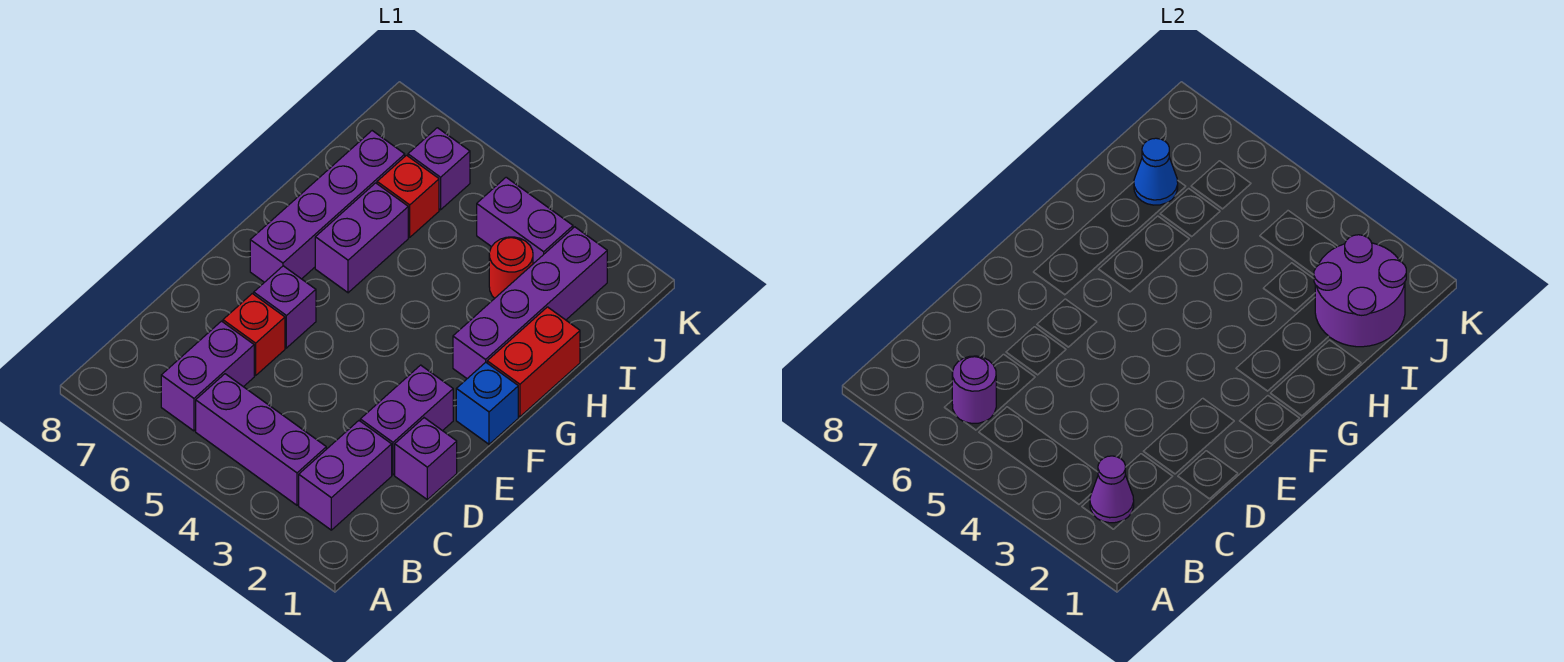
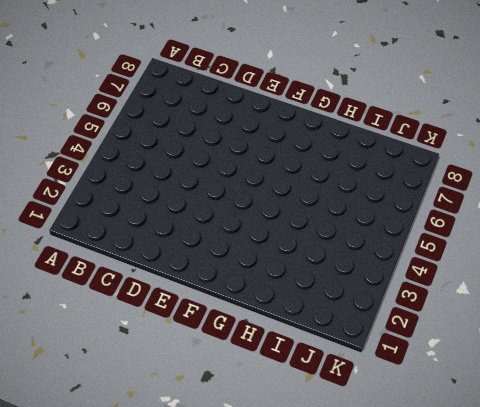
none -> purple 1x2 brick [299,421,392,530]
none -> purple 1x3 brick [196,374,326,505]
none -> purple 1x2 brick [161,321,254,431]

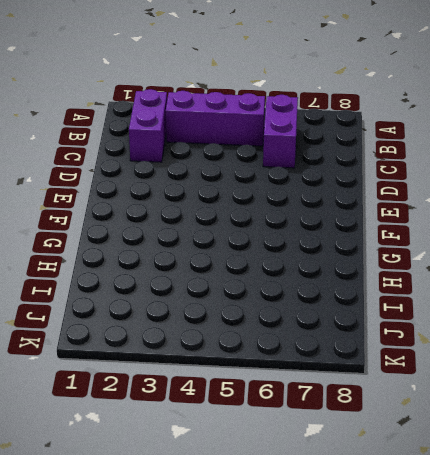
none -> purple 1x1 brick [395,418,457,500]
none -> purple 1x2 brick [360,365,453,475]
none -> red 1x1 brick [223,294,285,376]

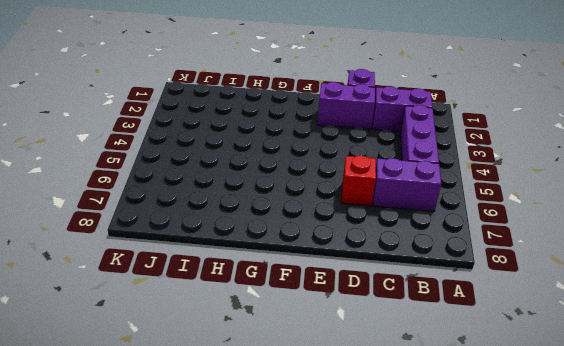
none -> purple 1x1 brick [254,266,316,348]
none -> blue 1x1 brick [456,362,518,444]
none -> purple 1x4 brick [250,131,405,282]

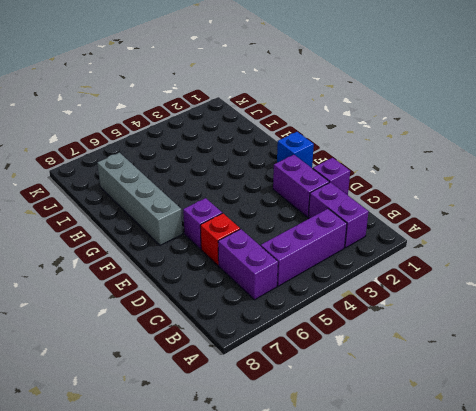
grey 1x4 brick [97,153,183,245] -> purple 1x4 brick [250,131,405,282]
none -> red 1x2 brick [487,307,580,417]
none -> purple 1x4 brick [453,227,607,379]
none -> purple 1x2 brick [315,183,408,293]

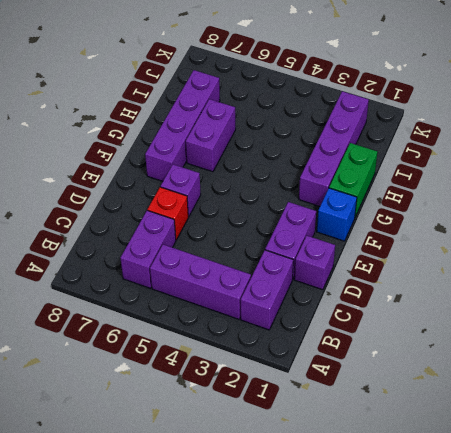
green 1x2 brick [329,143,378,217] -> red 1x2 brick [487,307,580,417]
none -> red 1x1 round brick [489,237,533,298]
none -> red 1x1 brick [377,155,439,237]
none -> purple 1x2 brick [477,177,573,264]

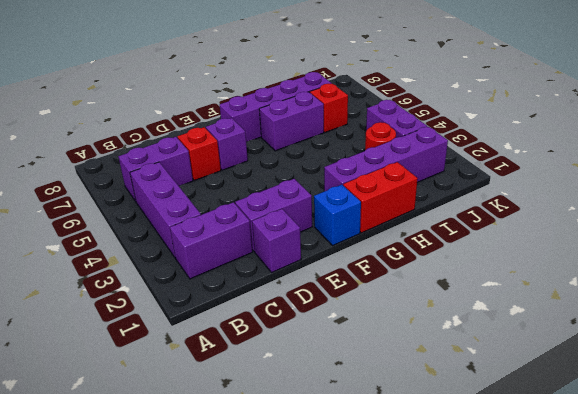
none -> purple 1x1 brick [408,128,470,210]
none -> purple 1x1 cone [1090,456,1134,523]
none -> purple 1x1 round brick [952,356,996,424]

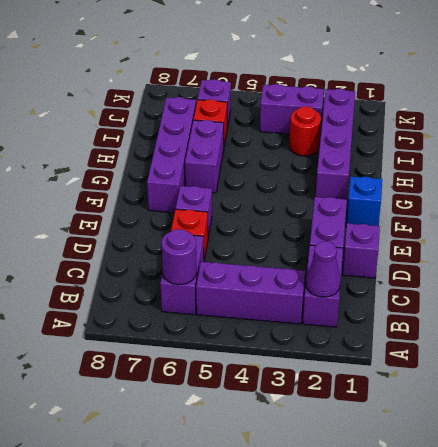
none -> red 1x2 brick [487,307,580,417]
none -> purple 2x2 round brick [1314,235,1406,347]
none -> blue 1x1 cone [1134,138,1178,205]

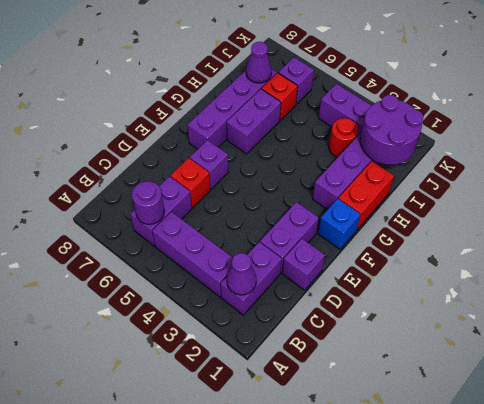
purple 1x1 cone [246,42,272,83] -> blue 1x1 cone [1134,138,1178,205]

